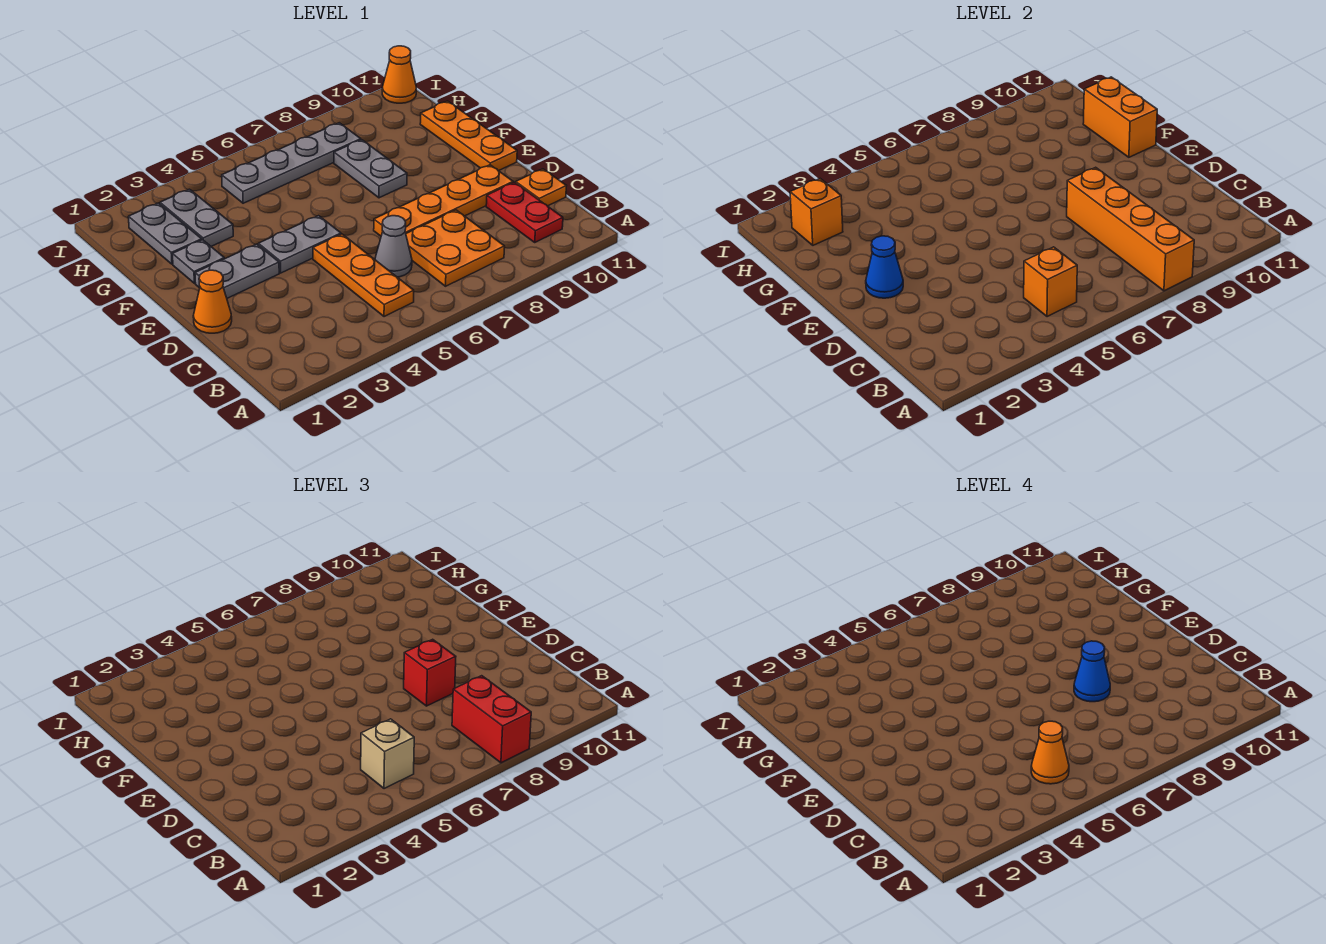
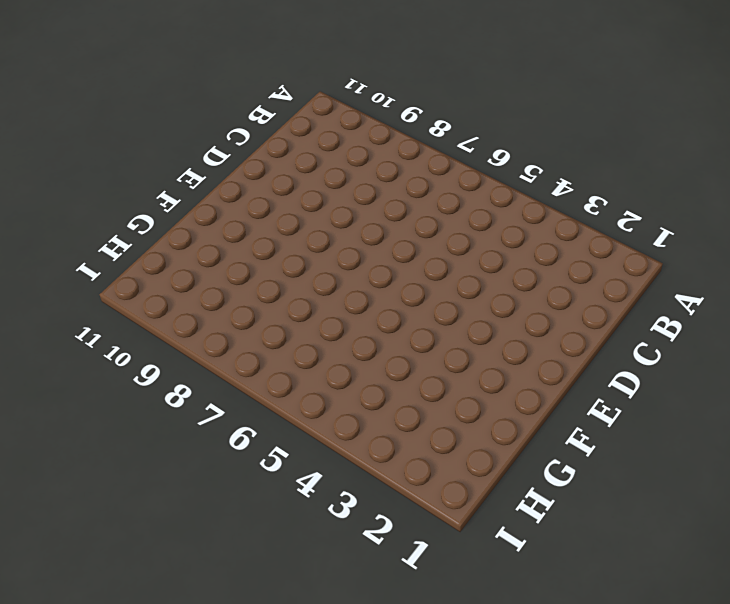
none -> orange 1x3 plate [313,234,414,317]
none -> orange 2x2 plate [406,210,505,286]
none -> red 1x2 plate [486,182,563,242]

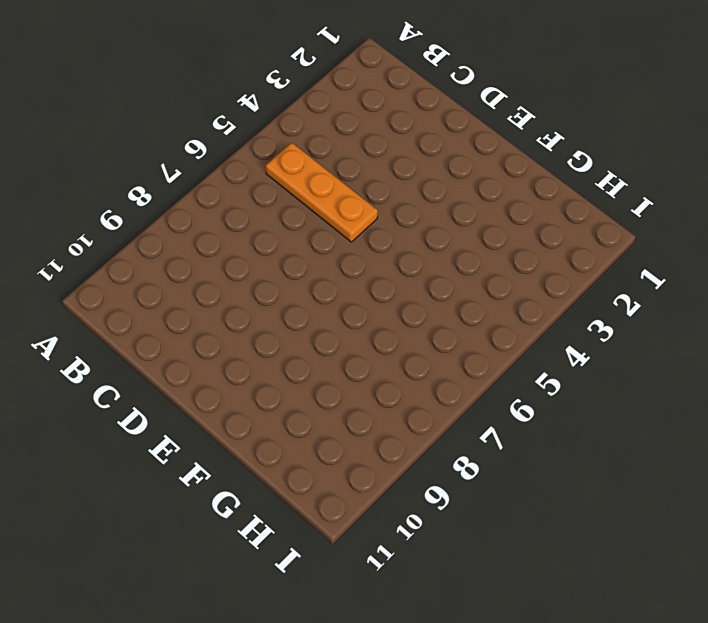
none -> orange 2x2 plate [406,210,505,286]
none -> red 1x2 plate [486,182,563,242]
none -> grey 1x1 cone [375,216,412,277]

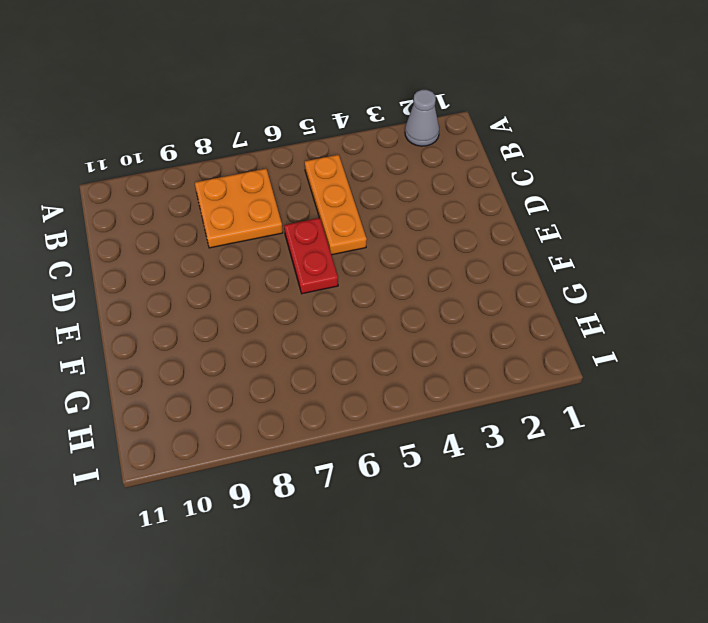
grey 1x1 cone [405,90,439,146] -> grey 1x1 cone moved to [375,216,412,277]
red 1x2 plate [284,218,338,294] -> red 1x2 plate moved to [486,182,563,242]
none -> orange 1x1 plate [516,169,566,206]
none -> orange 1x1 cone [193,270,232,333]
none -> orange 1x4 plate [374,165,513,236]

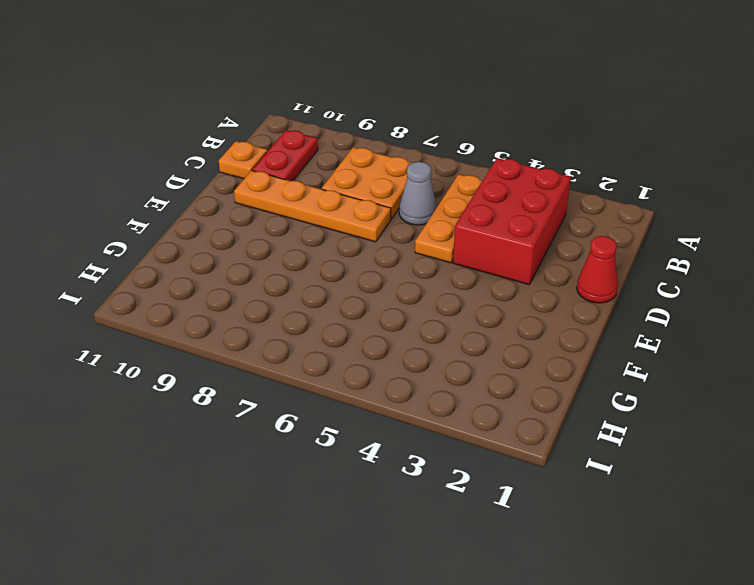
red 2x3 brick [453,158,571,284] -> none
red 1x1 cone [577,236,618,303] -> orange 1x1 cone [193,270,232,333]
none -> grey 1x2 plate [195,244,279,298]
none -> grey 1x2 plate [258,216,341,273]
none -> orange 1x3 plate [420,101,517,171]

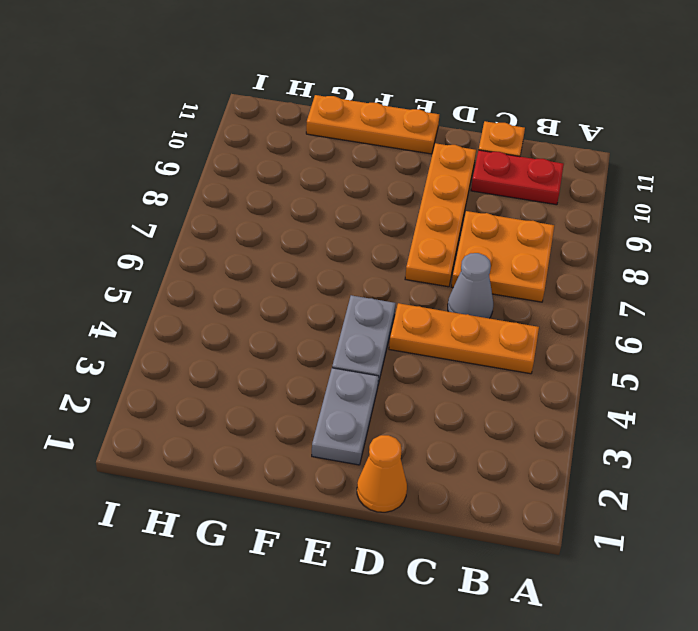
none -> grey 1x1 plate [173,240,224,283]
none -> grey 1x2 plate [334,140,407,198]
none -> grey 1x2 plate [129,203,202,264]

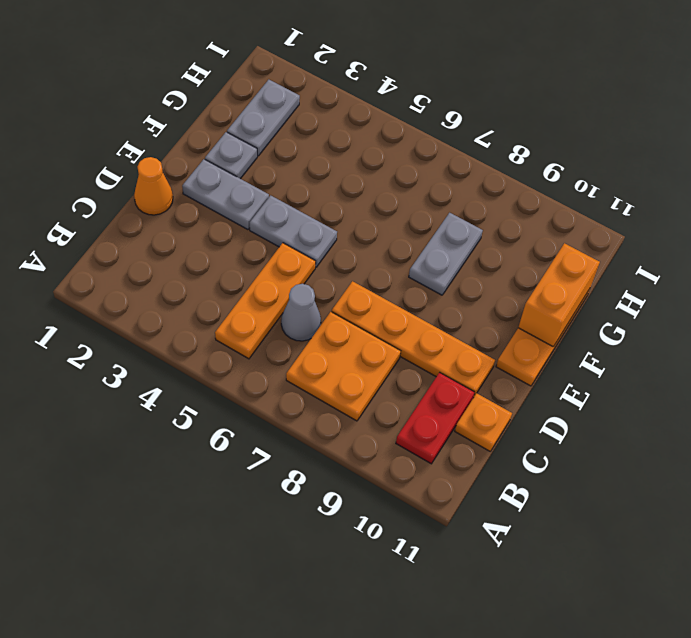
none -> grey 1x2 plate [160,189,233,246]
none -> grey 1x4 plate [222,123,361,203]
none -> orange 1x1 cone [382,46,416,103]

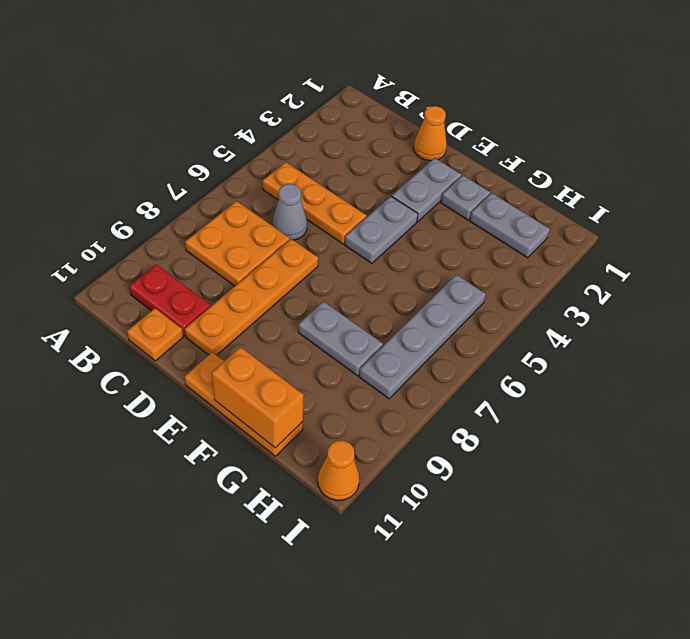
none -> grey 1x2 plate [160,189,233,246]
none -> orange 1x4 brick [1067,167,1194,291]
none -> orange 1x1 brick [1024,247,1077,317]

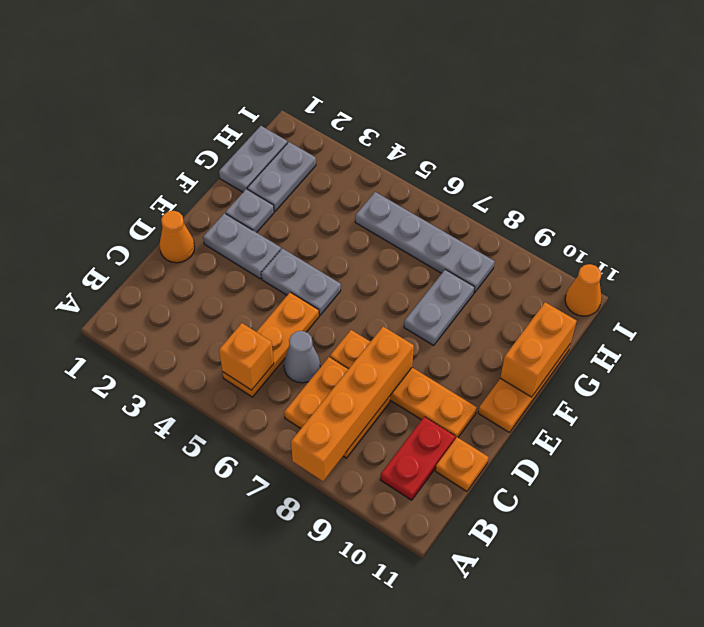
grey 1x2 plate [219,126,288,192] -> grey 1x2 plate moved to [160,189,233,246]
none -> blue 1x1 cone [866,236,903,298]
none -> orange 1x1 brick [790,179,843,245]
none -> red 1x2 brick [452,676,531,763]

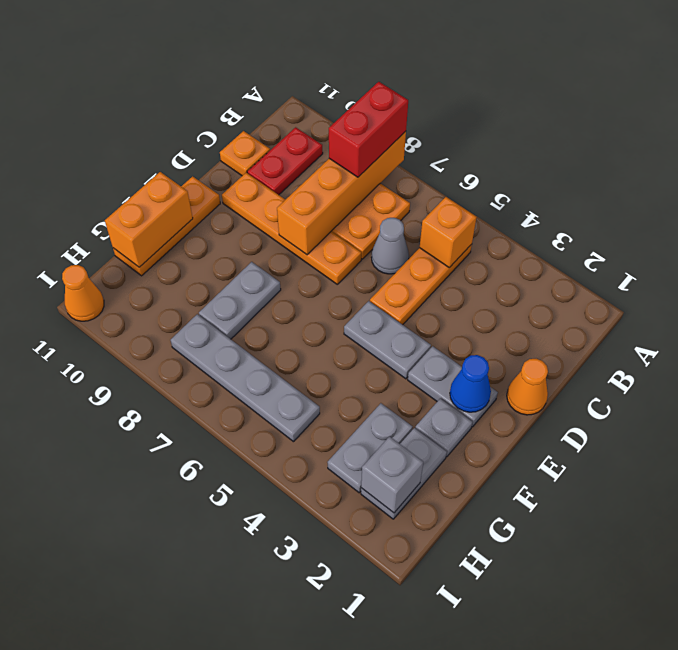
grey 1x1 brick [361,437,423,513] -> orange 1x1 brick [790,179,843,245]
none -> tan 1x1 brick [361,719,414,789]
none -> red 1x1 brick [404,639,456,706]
none -> orange 1x1 cone [1031,721,1069,784]

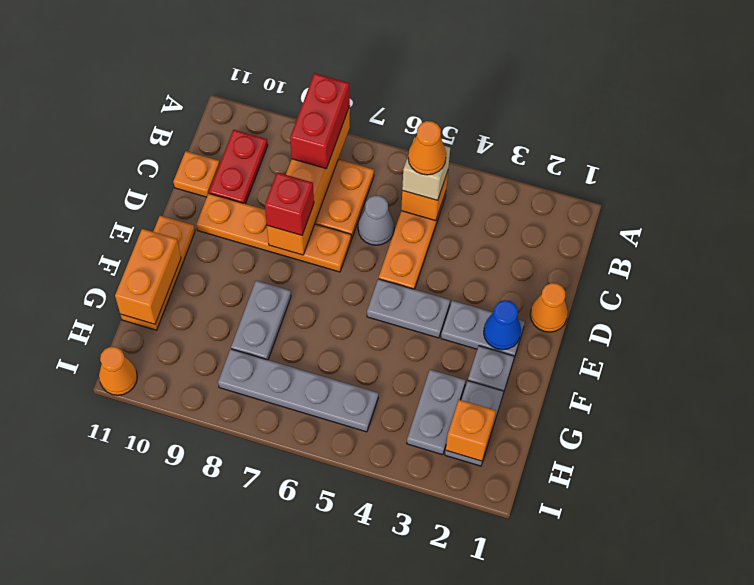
none -> blue 1x1 cone [1074,641,1110,702]

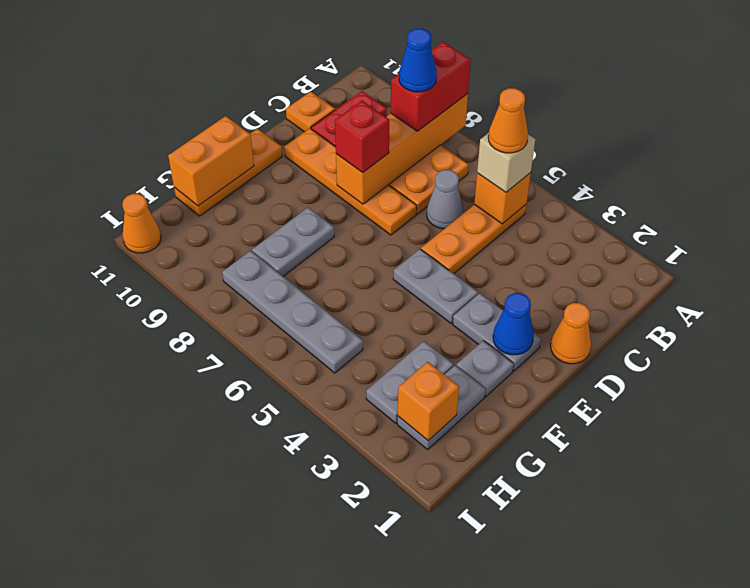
blue 1x1 cone [399,29,437,92] -> blue 1x1 cone moved to [1074,641,1110,702]

